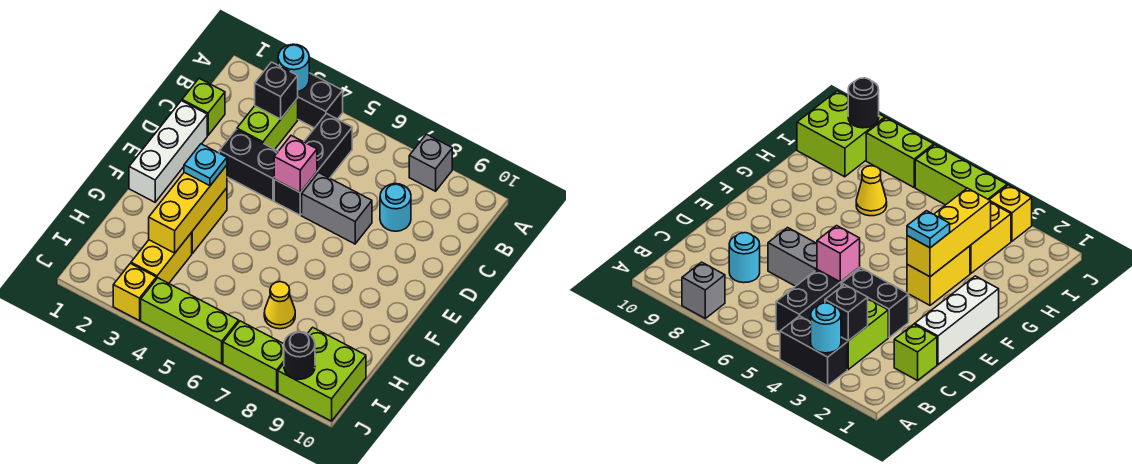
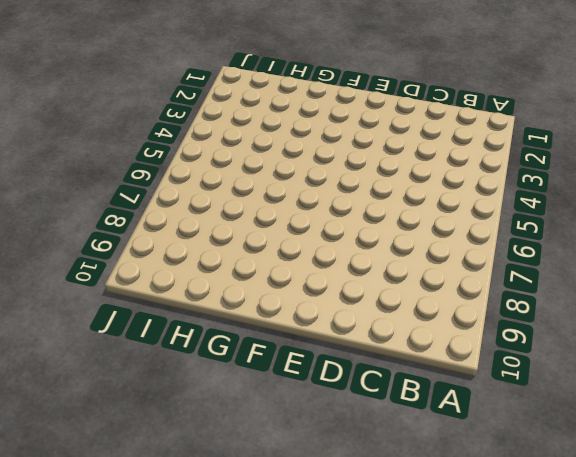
none -> black 1x2 brick [297,73,343,128]
none -> grey 1x1 brick [409,134,452,191]
none -> lime 1x2 brick [237,99,298,149]

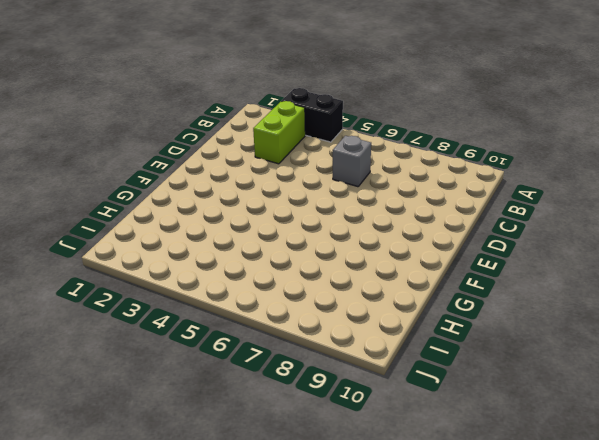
grey 1x1 brick [333,136,371,187] -> grey 1x1 brick moved to [409,134,452,191]
none -> black 1x3 brick [274,114,352,215]
none -> lime 1x1 brick [182,78,225,135]
none -> cyan 1x1 round brick [380,184,411,231]

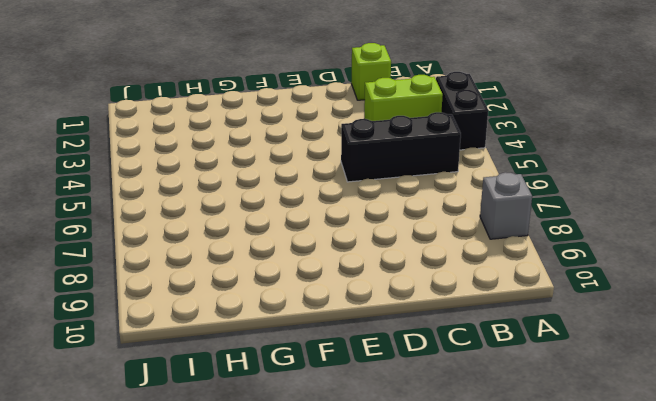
none -> cyan 1x1 round brick [380,184,411,231]
none -> white 1x3 brick [129,101,207,202]
none -> black 1x2 brick [219,129,278,201]

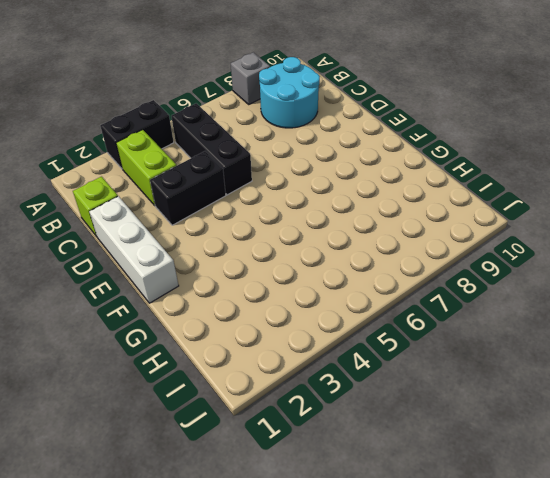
cyan 2x2 round brick [259,57,320,128] -> cyan 1x1 round brick [380,184,411,231]
none -> grey 1x2 brick [302,173,372,244]
none -> yellow 1x2 brick [191,188,227,253]
none -> yellow 1x2 brick [131,233,192,283]

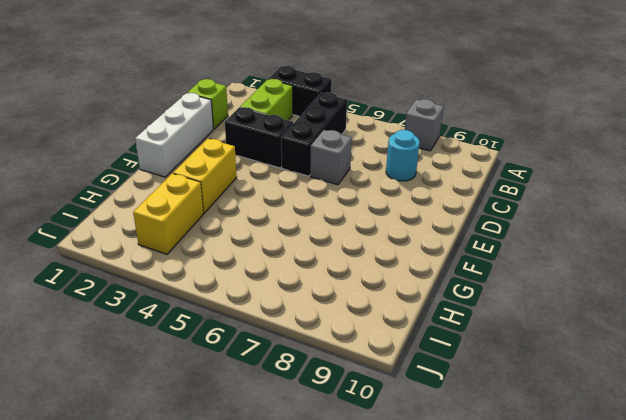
grey 1x1 brick [310,130,352,185] -> grey 1x2 brick [302,173,372,244]
none -> yellow 1x1 cone [264,282,295,329]
none -> lime 2x2 brick [278,327,366,421]
none -> yellow 1x1 brick [113,263,156,321]

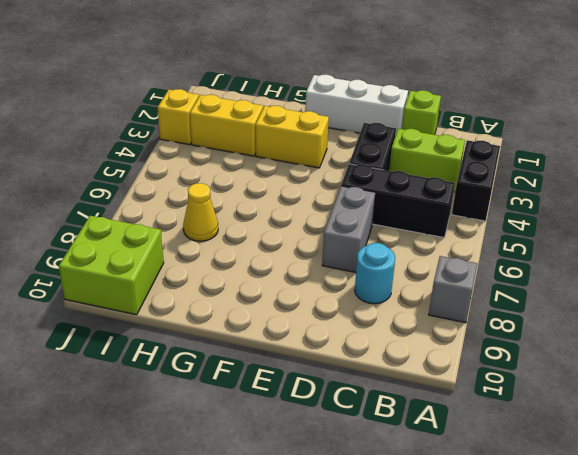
none -> lime 1x3 brick [141,278,239,364]
none -> lime 1x2 brick [223,321,284,392]
none -> cyan 1x1 round brick [278,44,309,91]

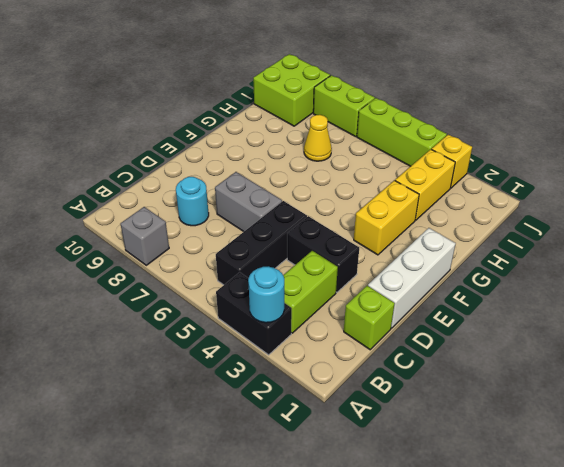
none -> black 1x1 brick [255,62,298,119]
none -> pink 1x1 brick [274,136,317,192]
none -> yellow 1x3 brick [149,165,227,253]

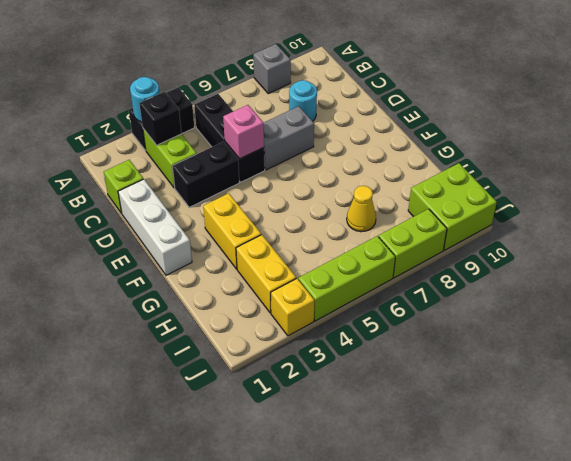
none -> yellow 1x3 brick [149,165,227,253]
none -> black 1x1 round brick [284,332,315,379]
none -> cyan 1x1 plate [184,144,227,186]

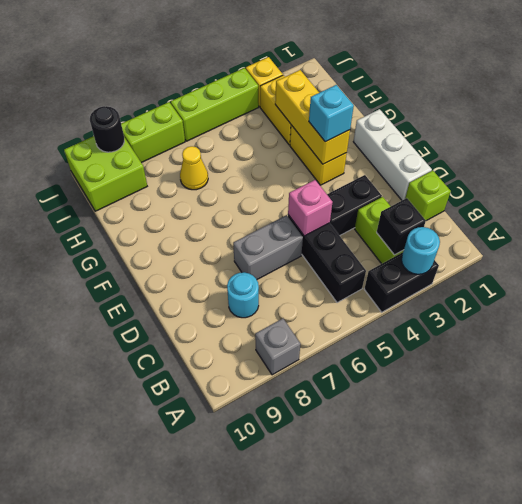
cyan 1x1 brick [309,85,354,142] -> cyan 1x1 plate [184,144,227,186]

